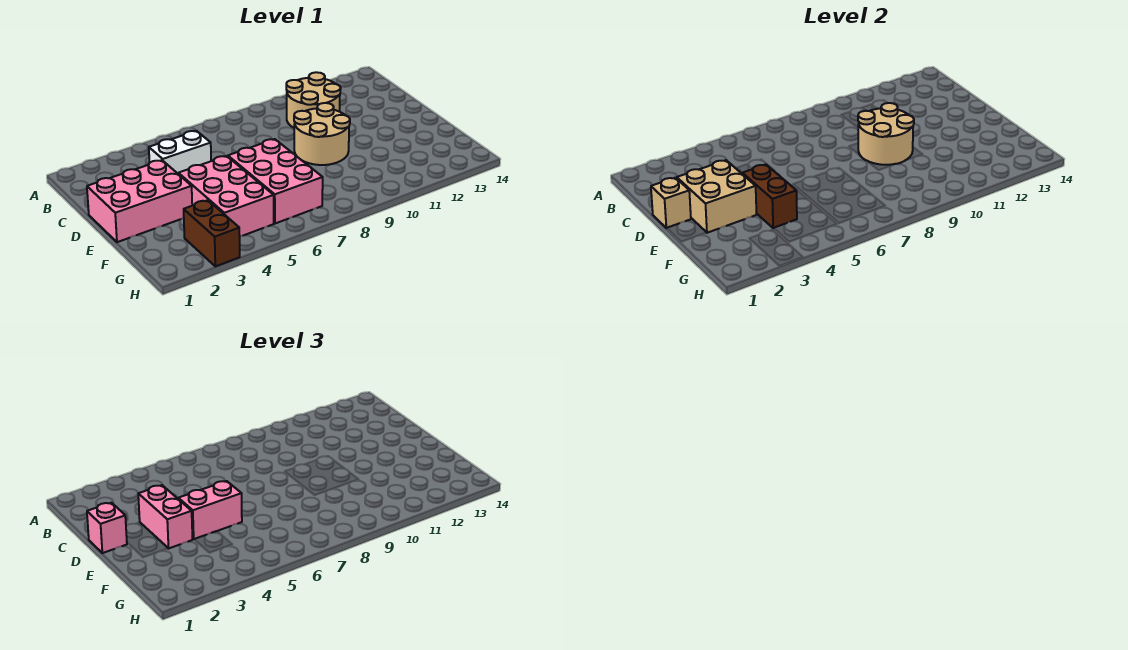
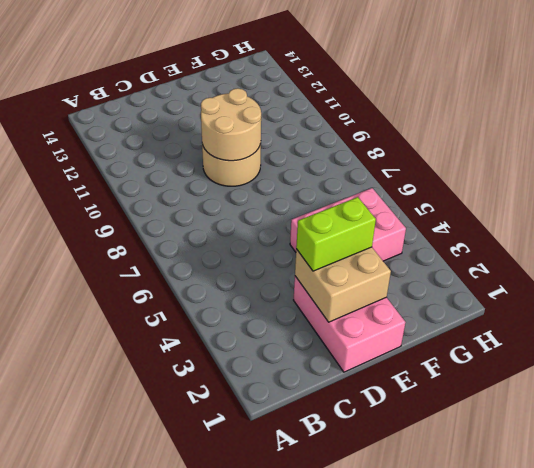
lime 1x2 brick [296,197,376,271] -> pink 1x2 brick [138,485,193,548]
none -> tan 2x2 round brick [286,72,341,128]
none -> white 1x2 brick [149,131,211,173]
none -> pink 2x3 brick [228,139,323,224]

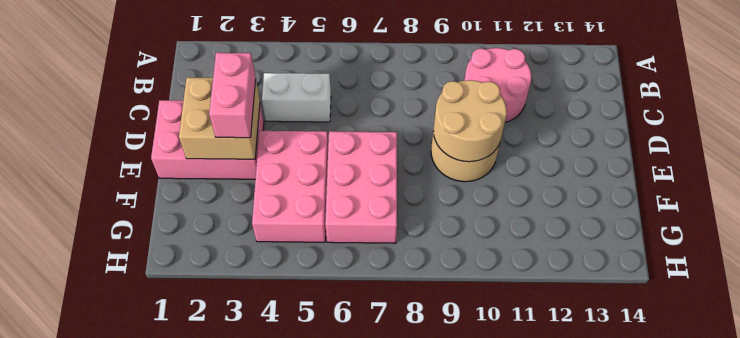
pink 2x2 round brick [464,48,531,122] -> tan 2x2 round brick [286,72,341,128]
none -> brown 1x2 brick [184,200,240,266]
none -> tan 1x1 brick [651,178,691,228]
none -> brown 1x2 brick [742,165,797,228]

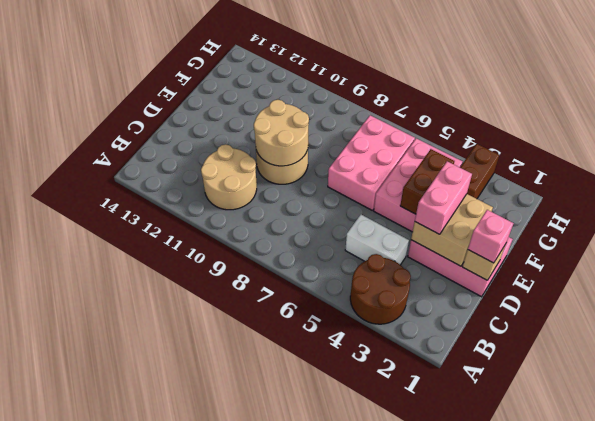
brown 2x2 round brick [350,254,411,324] -> none
none -> pink 1x2 brick [178,481,242,539]

